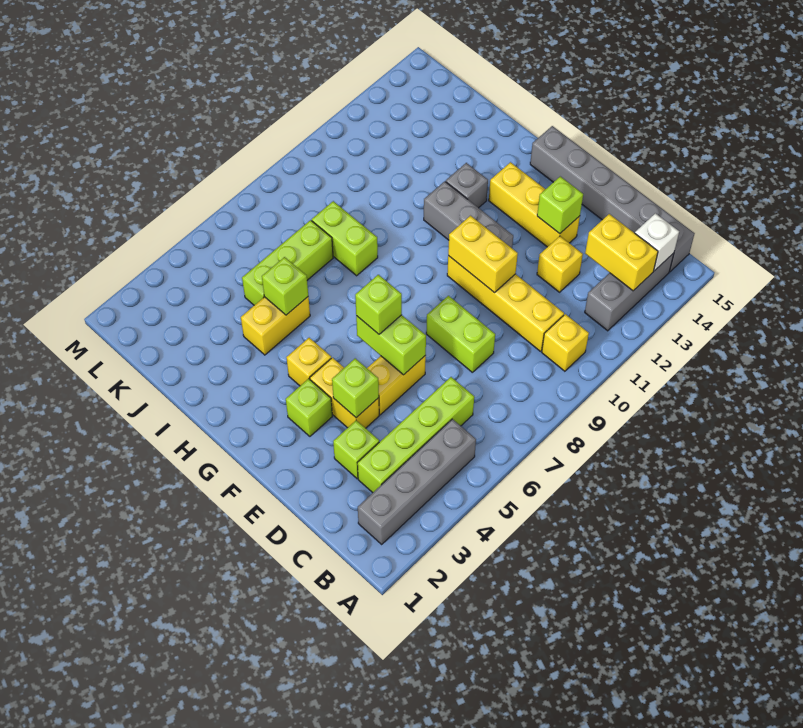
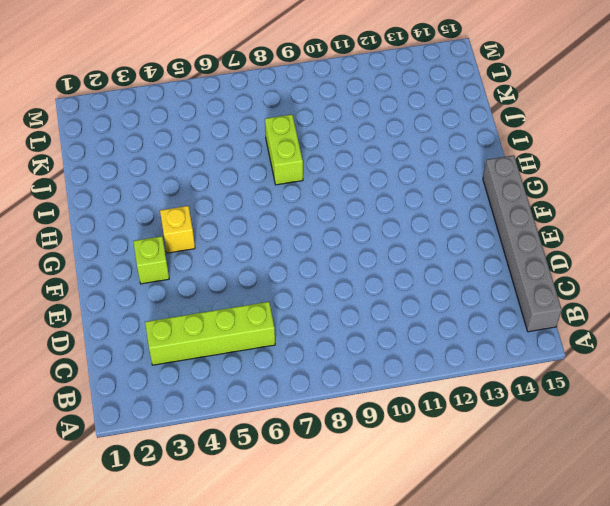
none -> grey 1x4 brick [358,419,476,544]
none -> yellow 1x1 brick [542,314,589,371]
none -> grey 1x3 brick [585,253,674,331]

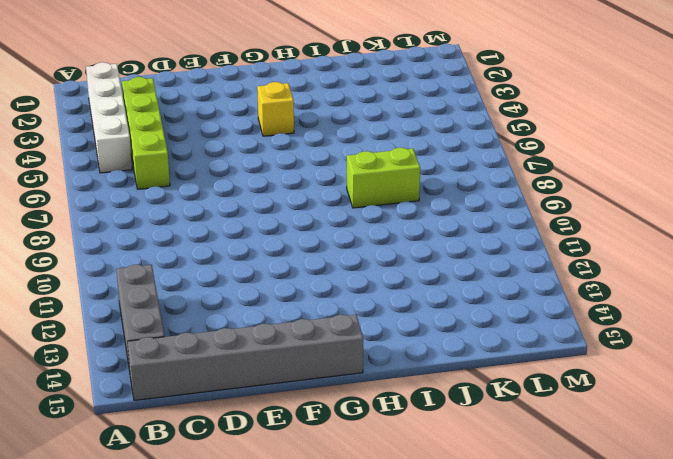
white 1x4 brick [86,62,132,173] -> grey 1x4 brick [358,419,476,544]
none -> yellow 1x1 brick [542,314,589,371]
none -> yellow 1x4 brick [447,256,564,351]
none -> lime 1x1 brick [333,420,379,479]

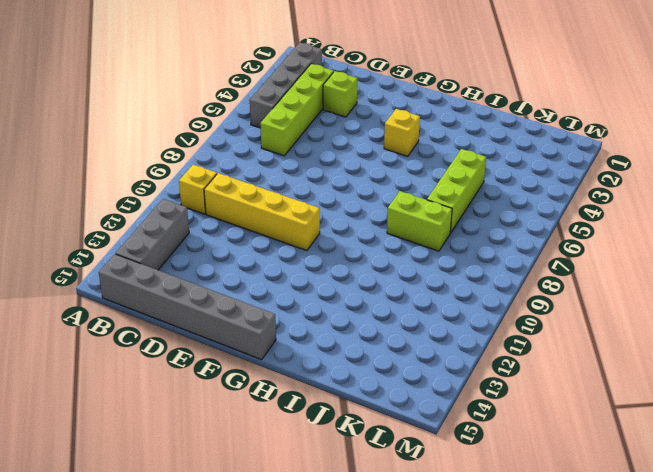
none -> lime 1x2 brick [426,296,495,372]
none -> yellow 1x1 brick [537,236,583,292]
none -> yellow 1x2 brick [310,358,379,428]

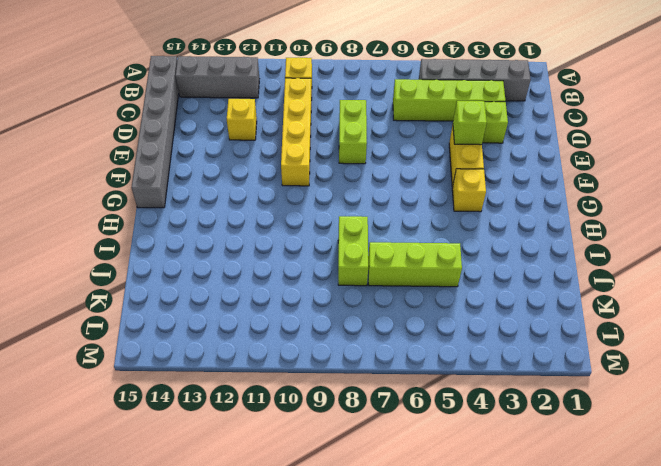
none -> yellow 1x2 brick [367,355,426,415]
none -> yellow 1x3 brick [489,162,580,247]
none -> lime 1x1 brick [286,379,332,436]

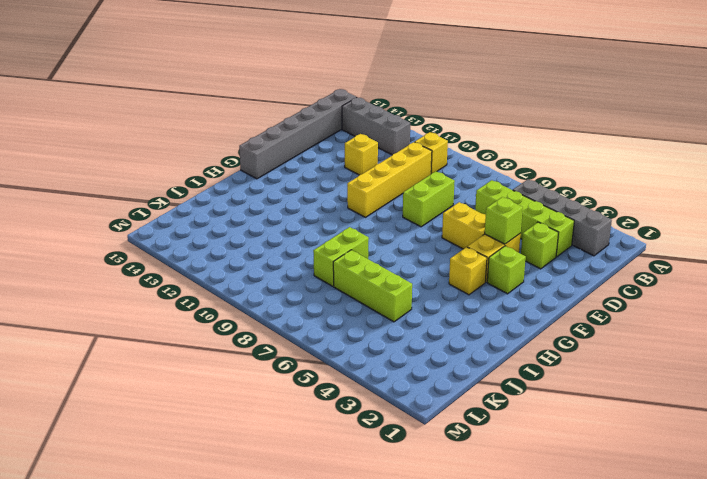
none -> yellow 1x3 brick [489,162,580,247]
none -> grey 1x3 brick [424,181,513,248]
none -> grey 1x1 brick [446,163,488,208]

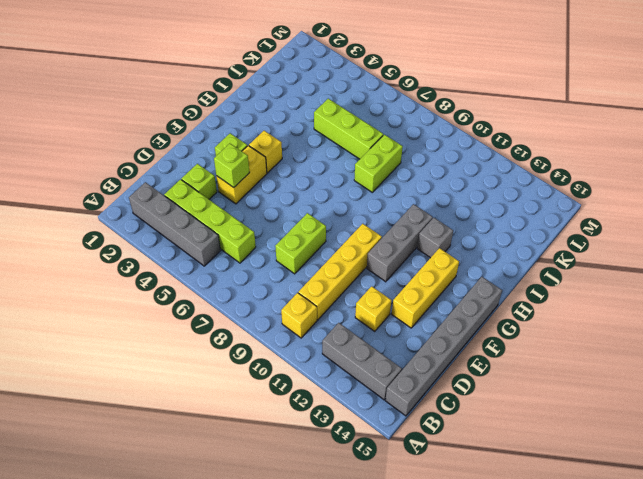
none -> yellow 1x2 brick [367,355,426,415]
none -> yellow 1x2 brick [241,297,310,355]
none -> yellow 1x2 brick [585,214,658,291]

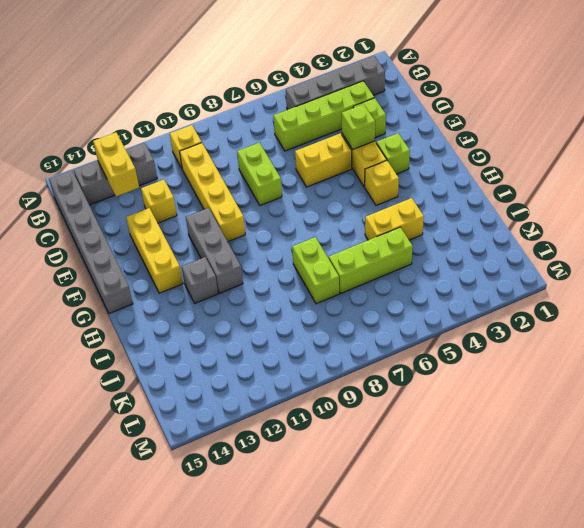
none -> white 1x1 brick [635,213,679,271]
none -> lime 1x2 brick [356,315,426,375]
none -> yellow 1x2 brick [448,216,518,293]

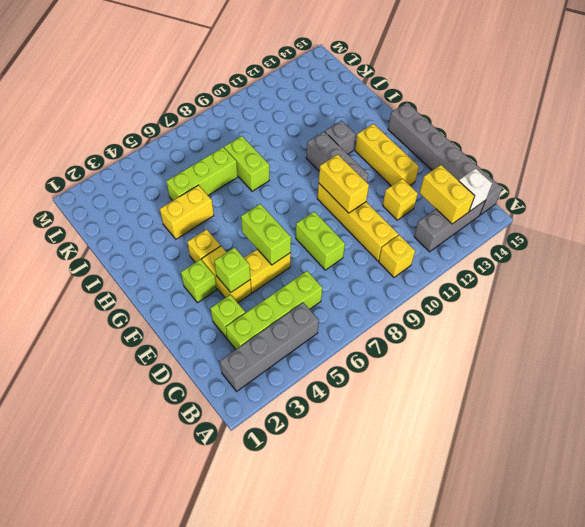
none -> lime 1x1 brick [537,176,583,234]
none -> lime 1x1 brick [262,257,308,315]
none -> lime 1x1 brick [355,275,402,334]

